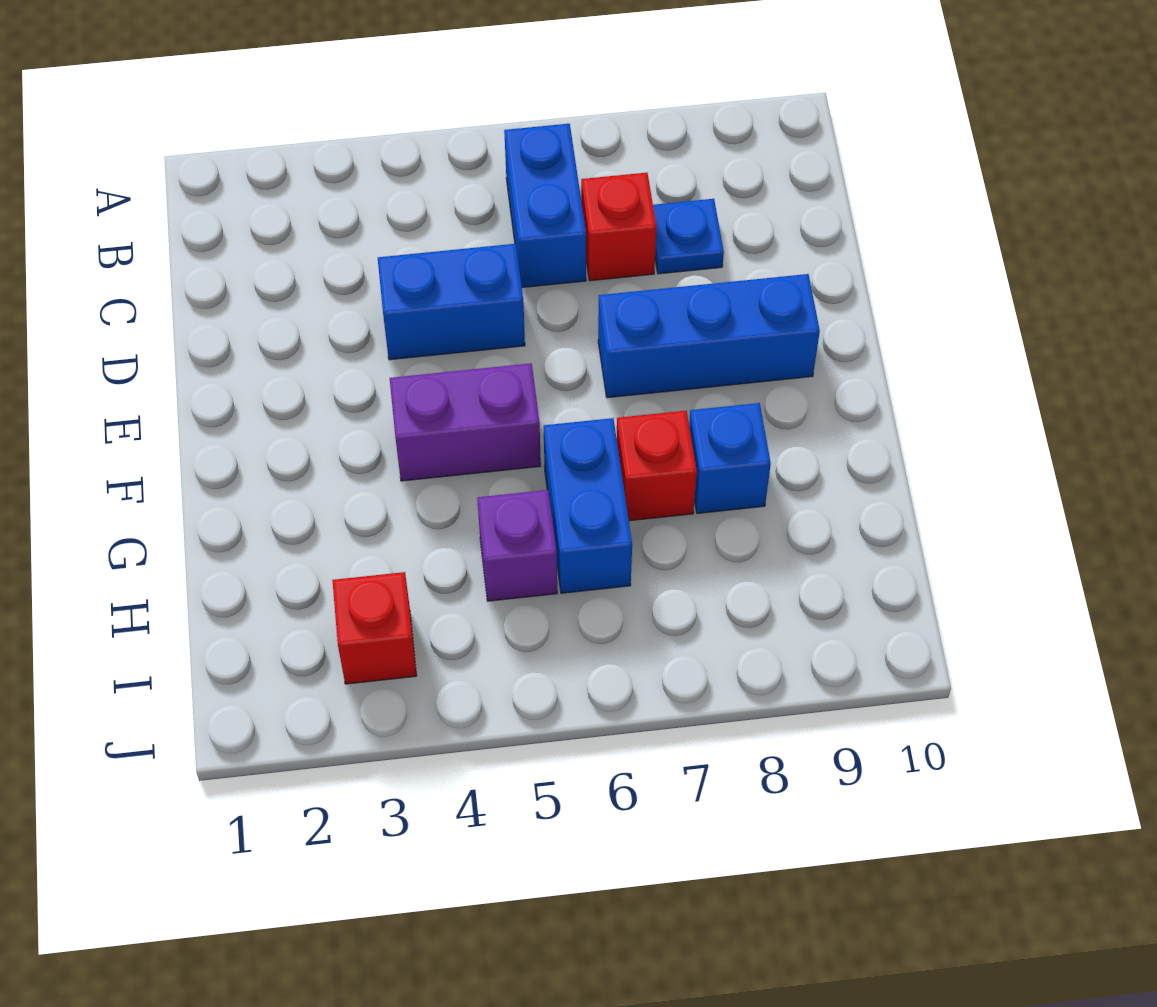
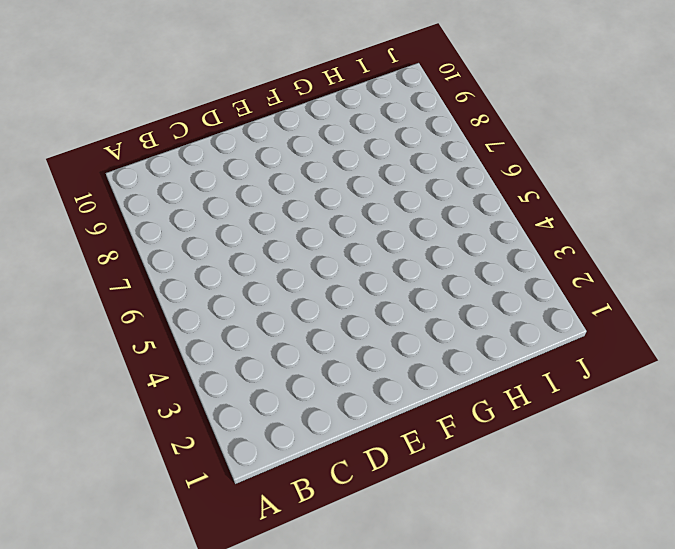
none -> blue 1x2 brick [504,124,586,288]
none -> red 1x1 brick [581,173,656,281]

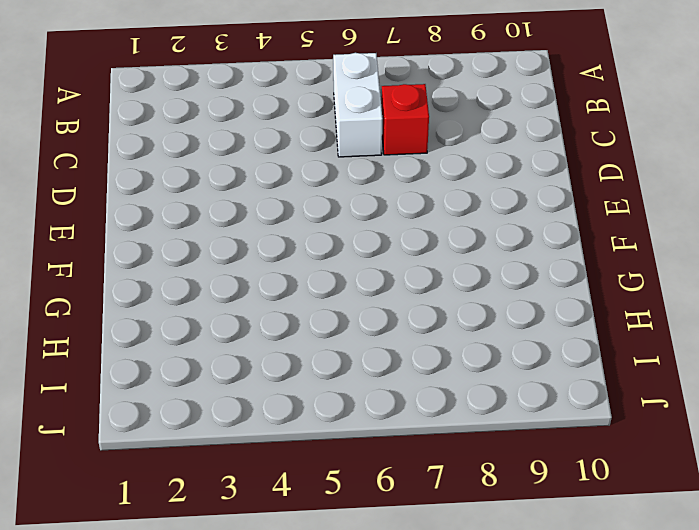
white 1x2 brick [333,53,382,157] -> blue 1x2 brick [504,124,586,288]
none -> blue 1x1 plate [653,199,724,274]
none -> blue 1x2 brick [378,244,525,360]

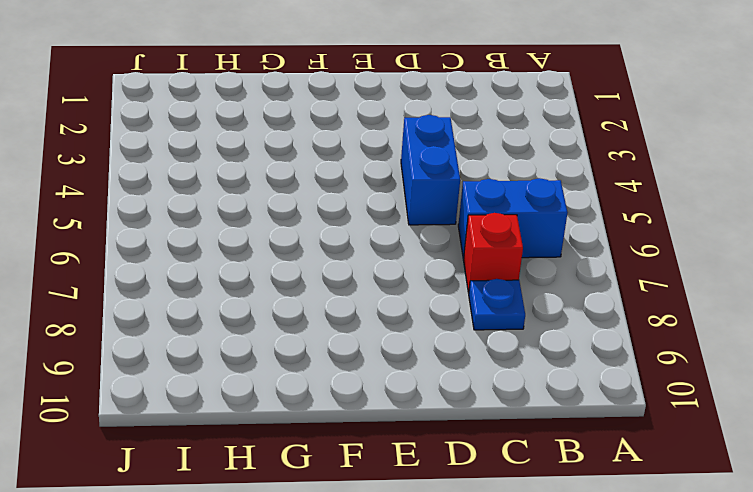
none -> blue 1x3 brick [598,274,820,398]
none -> purple 1x2 brick [390,363,541,481]

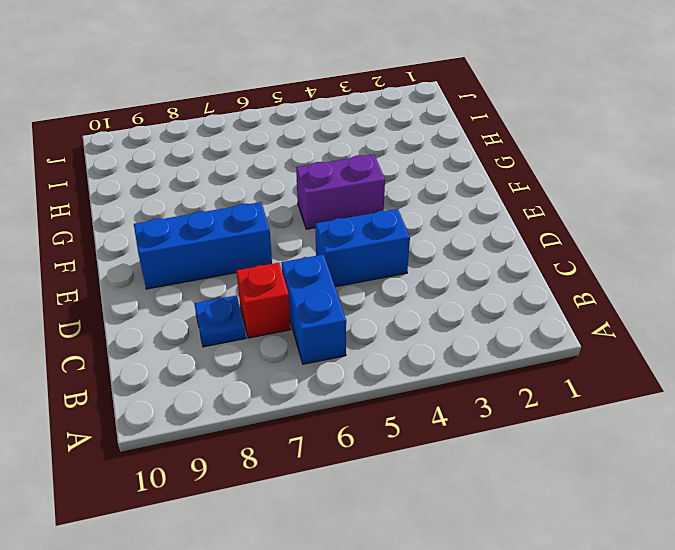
none -> blue 1x2 brick [544,418,632,593]
none -> red 1x1 brick [617,411,697,521]

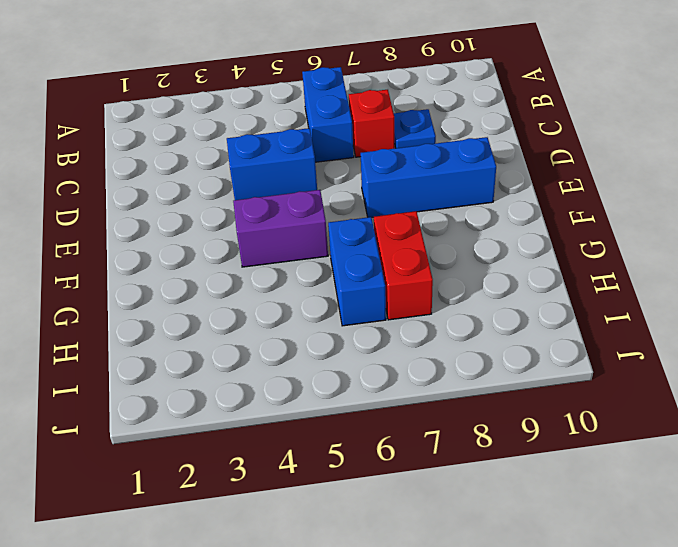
red 1x2 brick [374,211,433,320] -> red 1x1 brick [617,411,697,521]
none -> blue 1x1 brick [689,403,771,513]
none -> purple 1x1 brick [477,490,557,601]

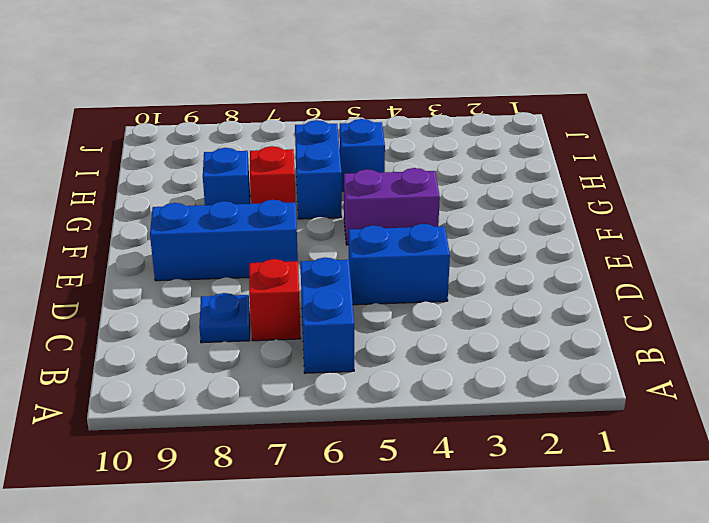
blue 1x1 brick [340,119,385,191] -> purple 1x1 brick [477,490,557,601]
none -> red 1x1 brick [332,572,417,684]

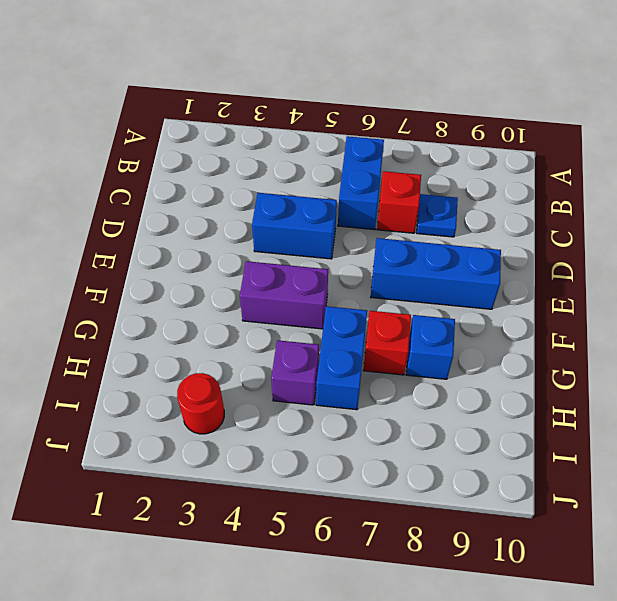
red 1x1 round brick [177,373,224,434] -> red 1x1 brick [332,572,417,684]

